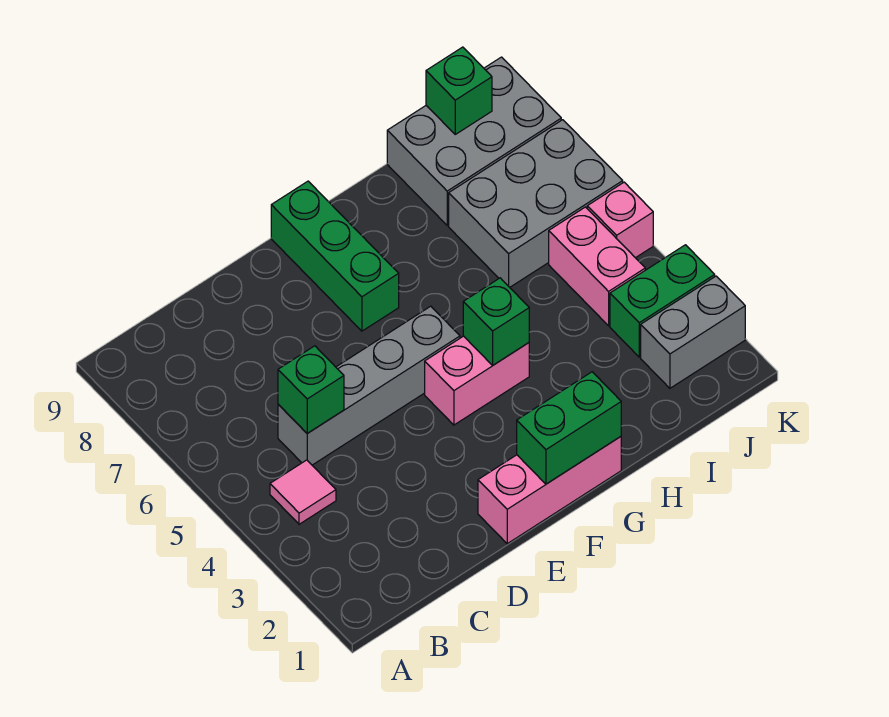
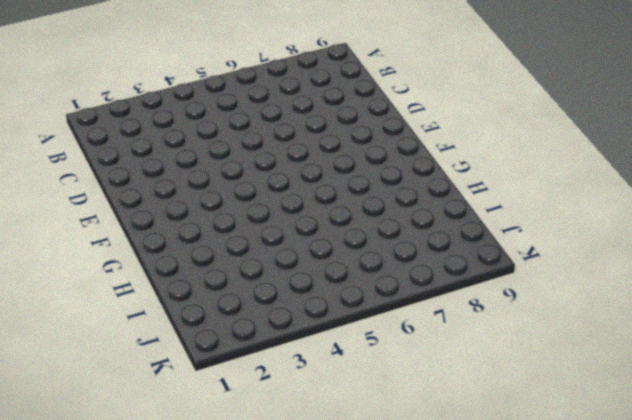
none -> pink 1x1 tile [270,460,336,524]
none -> grey 1x4 brick [278,306,460,465]
none -> pink 1x3 brick [478,437,621,544]

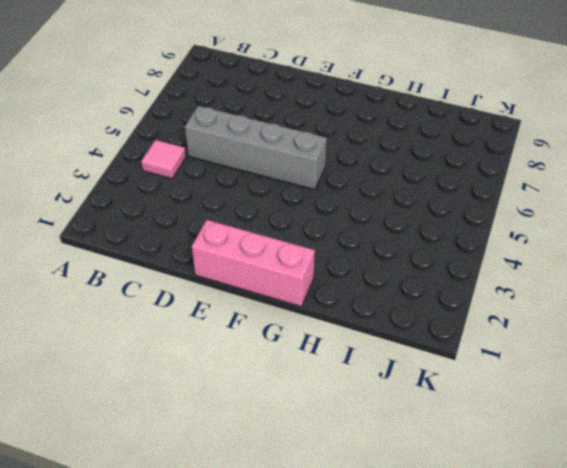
none -> pink 1x2 brick [425,336,529,425]
none -> green 1x3 brick [271,181,399,331]
none -> grey 2x3 brick [449,120,623,287]

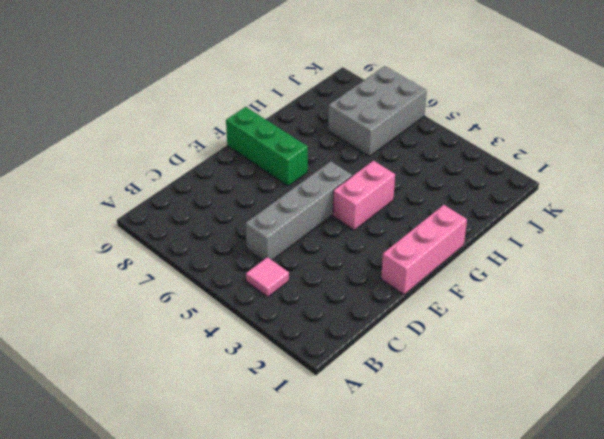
none -> grey 2x3 brick [387,57,561,225]
none -> grey 1x2 brick [641,276,745,388]
none -> green 1x2 brick [610,245,715,357]

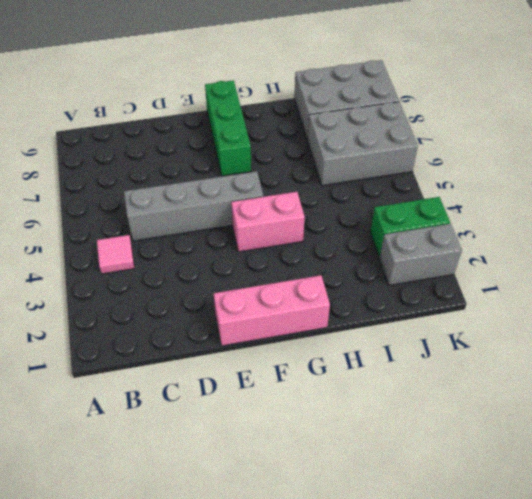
none -> pink 1x2 brick [549,207,645,326]
none -> pink 1x1 brick [587,182,653,258]
none -> green 1x1 brick [278,346,344,433]

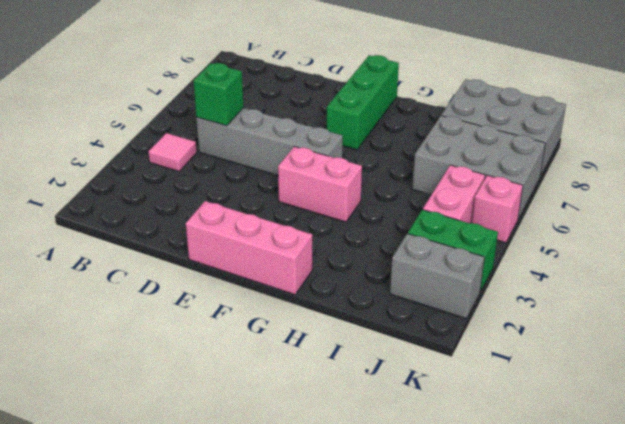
none -> green 1x2 brick [517,372,621,484]
none -> green 1x1 brick [463,278,529,365]
none -> green 1x1 brick [426,47,492,134]

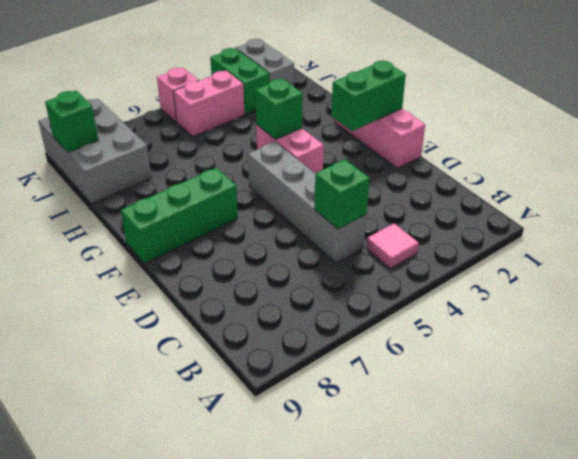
green 1x2 brick [331,61,406,131] -> green 1x2 brick turned to [517,372,621,484]
none -> grey 2x3 brick [449,120,623,287]

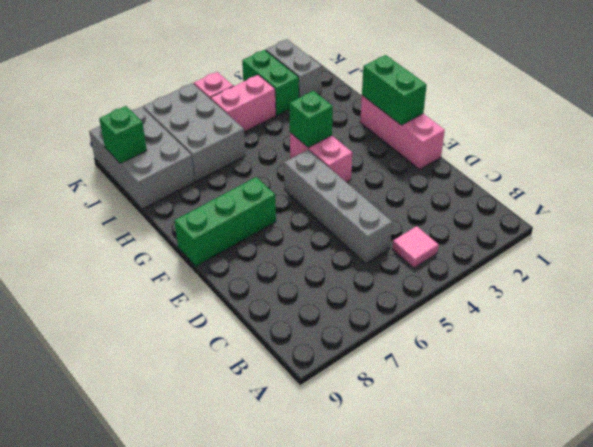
none -> green 1x1 brick [278,346,344,433]

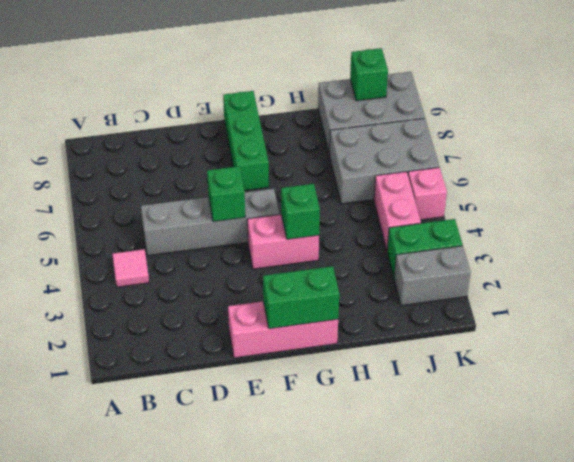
green 1x1 brick [207,166,245,222] -> green 1x1 brick moved to [278,346,344,433]

